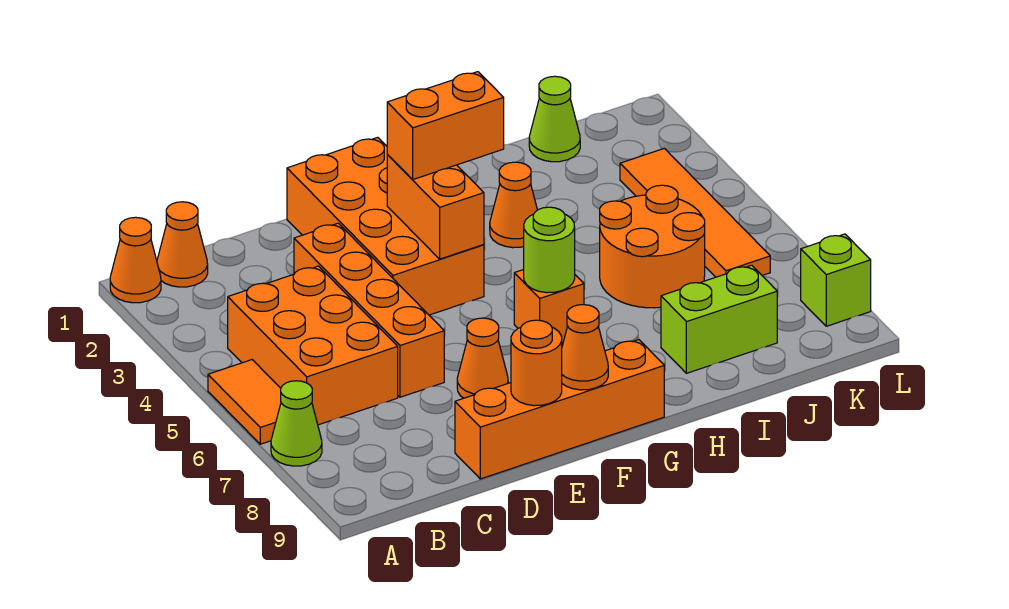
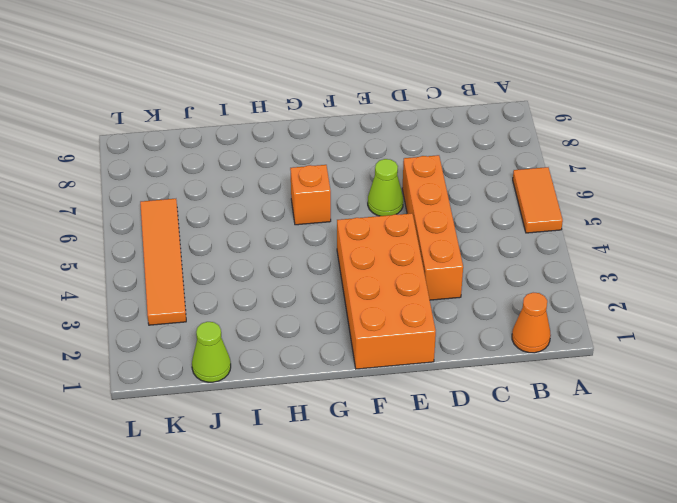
lime 1x1 cone [368,159,403,216] -> lime 1x1 cone moved to [271,381,322,466]
none -> orange 1x1 cone [110,217,161,303]
none -> orange 2x3 brick [228,266,398,425]
none -> orange 1x4 brick [455,339,664,479]

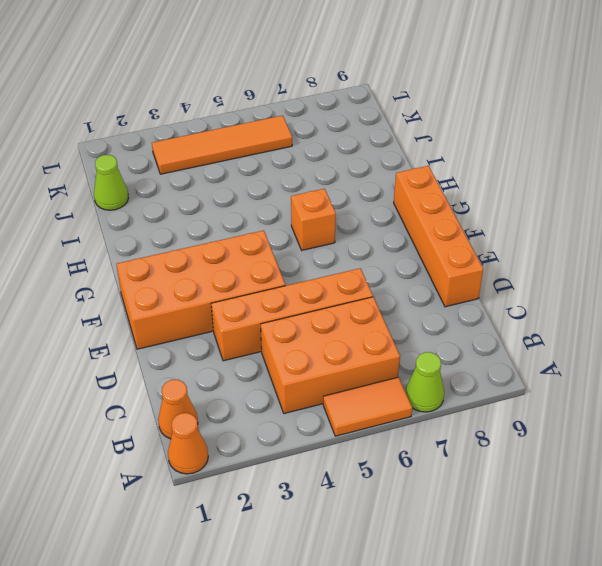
none -> orange 1x1 cone [457,318,508,398]
none -> orange 1x1 cone [490,162,537,248]
none -> orange 2x2 round brick [600,185,705,308]

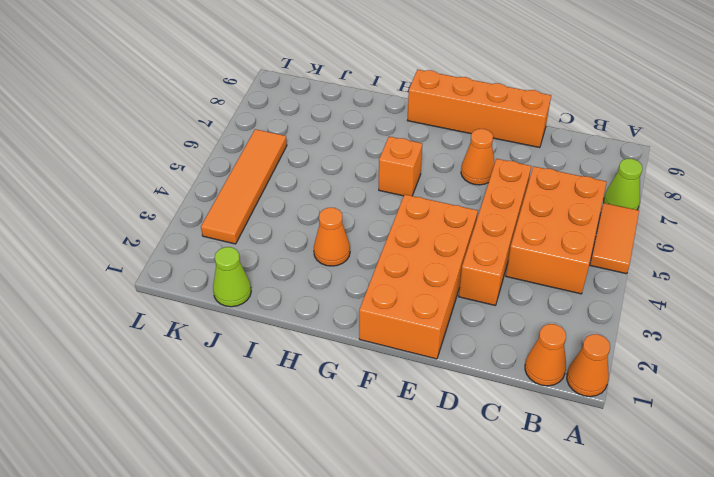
none -> orange 2x2 round brick [600,185,705,308]
none -> lime 1x2 brick [661,265,777,373]
none -> lime 1x1 brick [801,234,871,326]

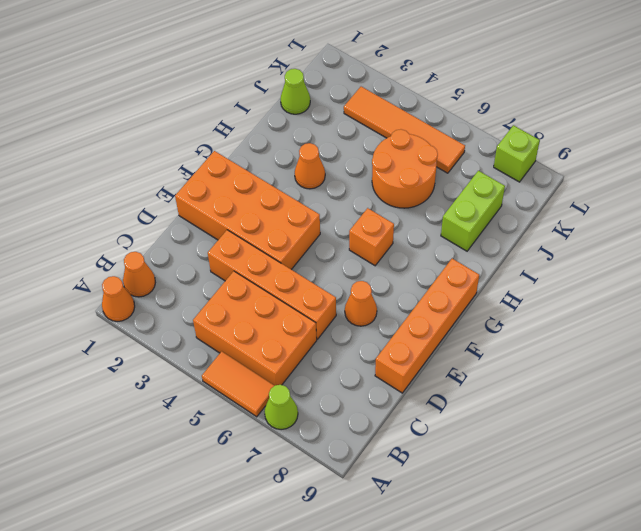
none -> orange 1x1 round brick [511,320,562,406]
none -> orange 1x2 brick [387,155,484,259]
none -> orange 1x1 cone [562,305,608,390]

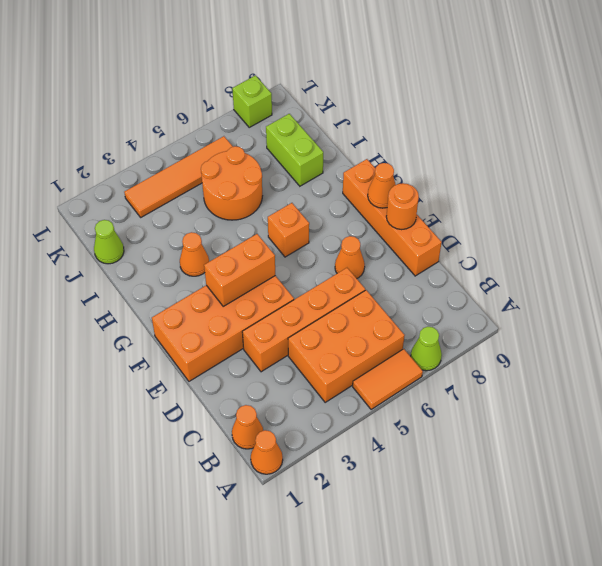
none -> lime 1x1 round brick [524,207,575,293]
none -> orange 1x2 brick [387,72,504,180]

